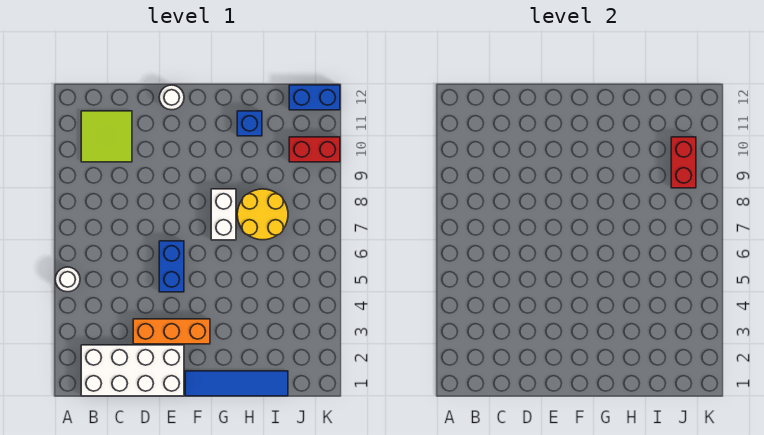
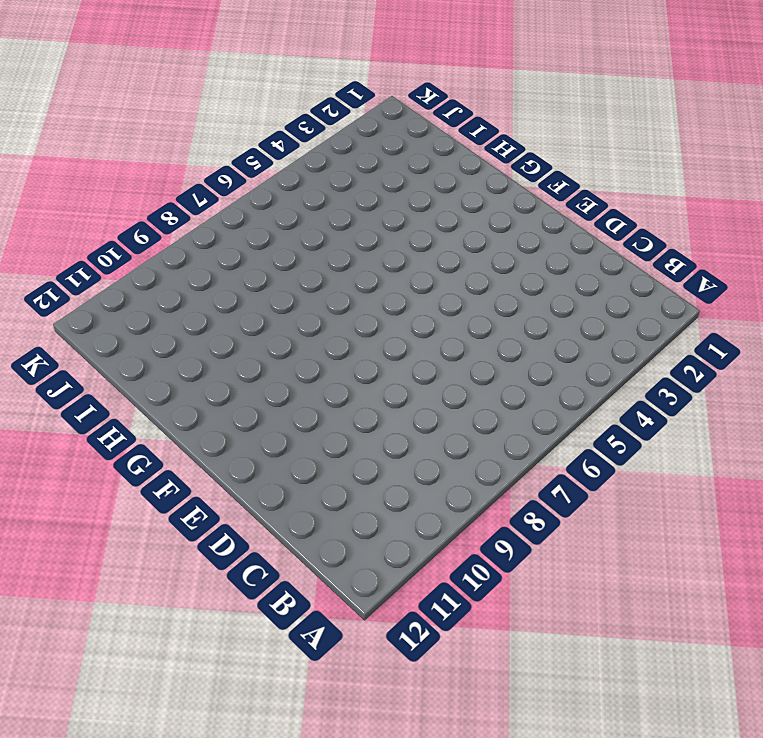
none -> white 1x1 round brick [55,267,80,292]
none -> white 2x4 brick [81,345,184,396]
none -> lime 2x2 tile [81,111,132,162]

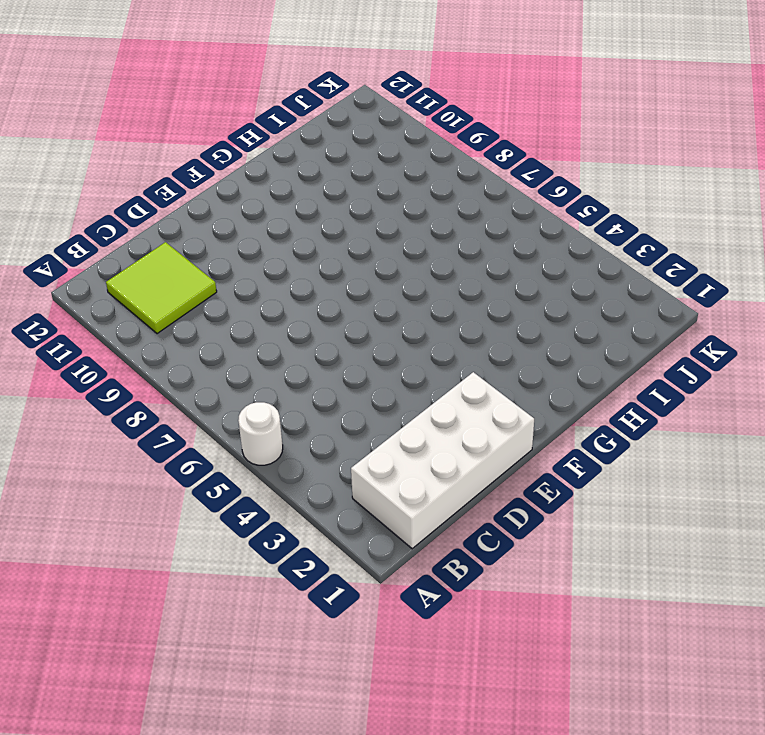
none -> orange 1x3 brick [133,319,210,344]
none -> blue 1x2 brick [159,241,184,292]
none -> white 1x1 round brick [159,85,184,110]

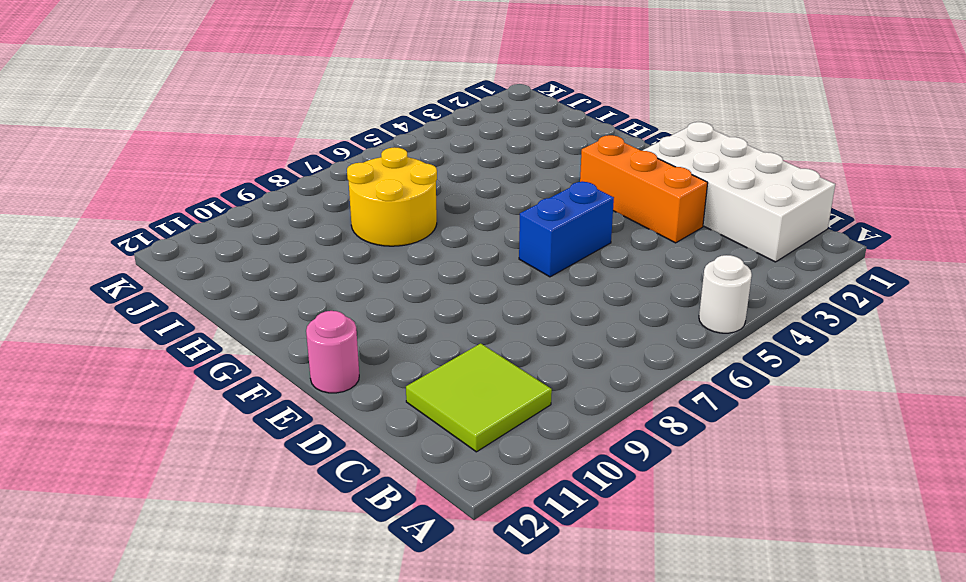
pink 1x1 round brick [306,311,359,393] -> white 1x1 round brick [159,85,184,110]
none -> blue 1x4 tile [185,371,288,396]
none -> white 1x2 brick [211,189,236,240]
none -> blue 1x1 brick [237,111,262,136]

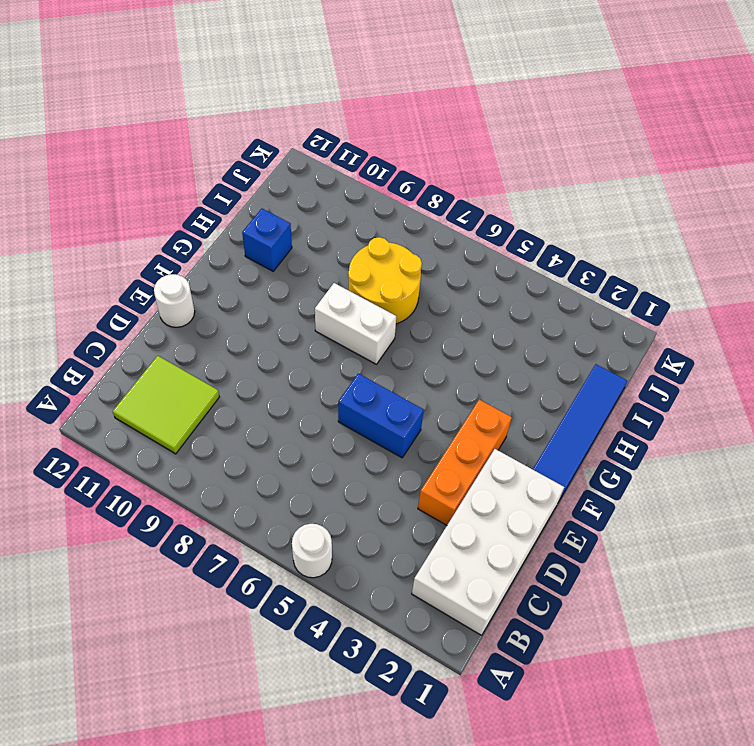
none -> red 1x2 brick [289,137,340,162]
none -> blue 1x2 brick [289,85,340,110]
none -> red 1x2 brick [671,137,696,188]

